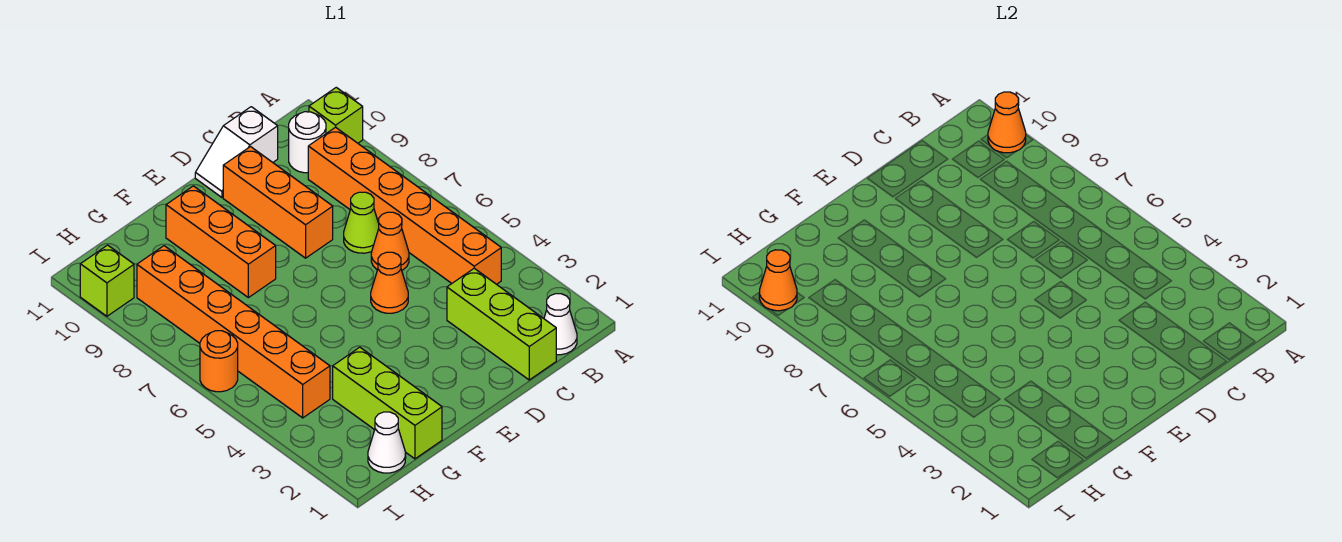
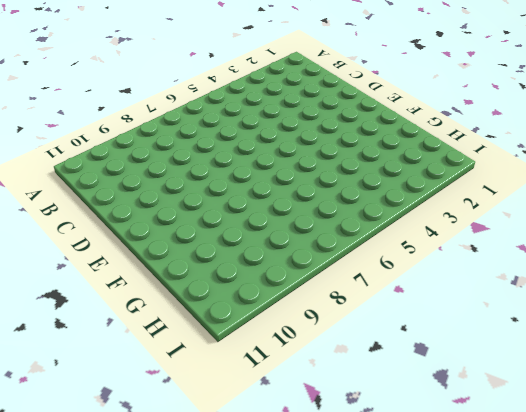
none -> lime 1x1 brick [309,87,363,143]
none -> white 1x1 cone [544,294,577,355]
none -> orange 1x6 brick [308,127,501,284]

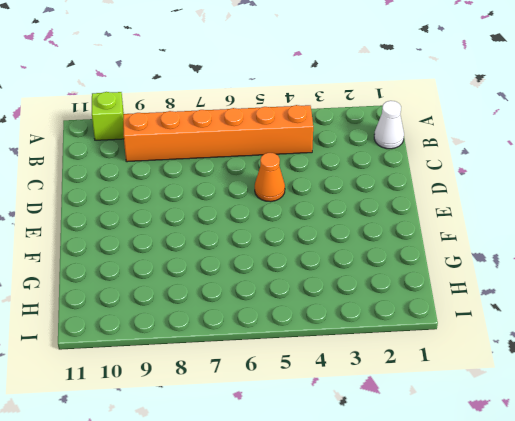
none -> white 1x1 round brick [289,112,326,173]
none -> lime 1x3 brick [447,268,556,380]
none -> orange 1x1 cone [371,212,409,270]

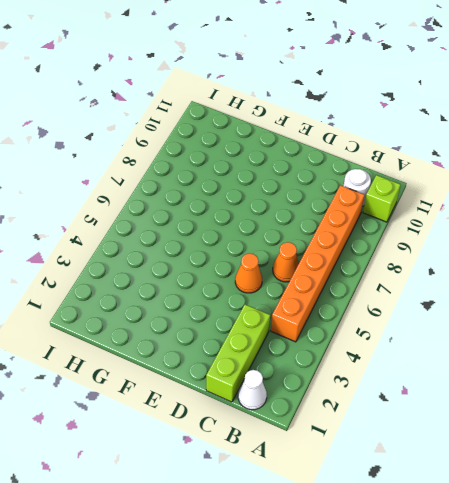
none -> lime 1x1 cone [344,192,379,253]
none -> white 1x2 slope [195,107,278,197]
none -> orange 1x3 brick [223,147,333,258]

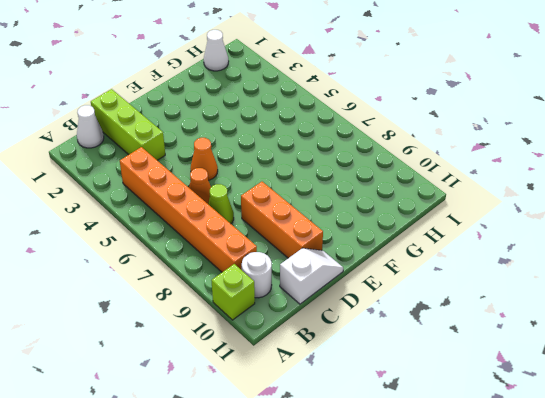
none -> orange 1x3 brick [166,186,276,298]
none -> lime 1x3 brick [333,347,442,459]
none -> orange 1x6 brick [137,246,330,418]

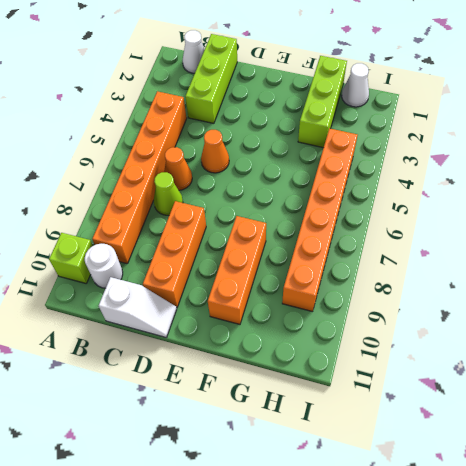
none -> orange 1x1 round brick [200,331,238,392]
none -> lime 1x1 brick [80,245,134,316]
none -> orange 1x1 cone [988,92,1026,153]

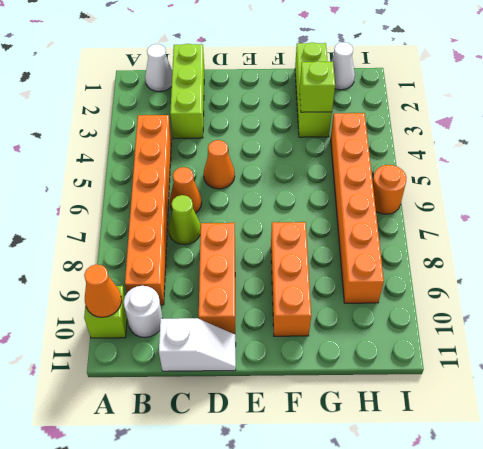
lime 1x1 brick [300,61,335,112] -> lime 1x1 brick moved to [80,245,134,316]
none -> orange 1x1 cone [759,250,797,311]

